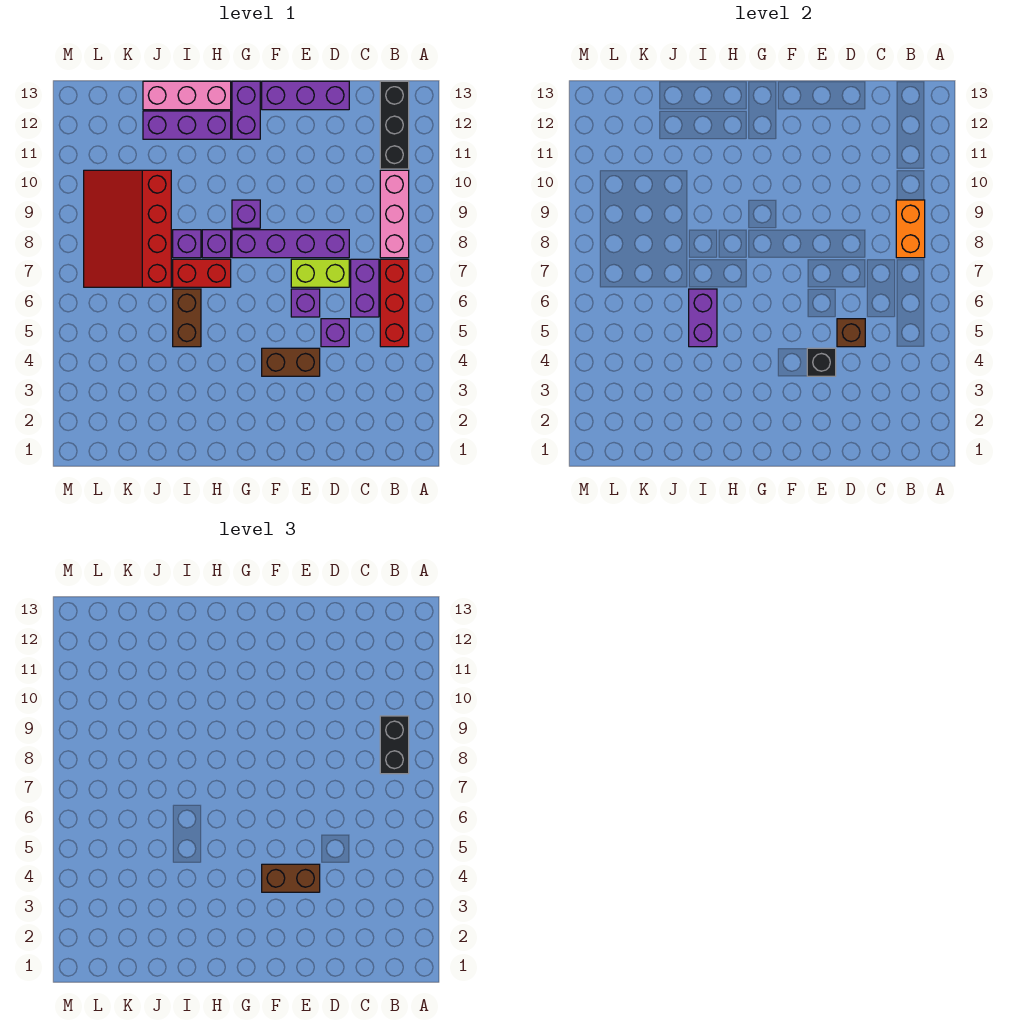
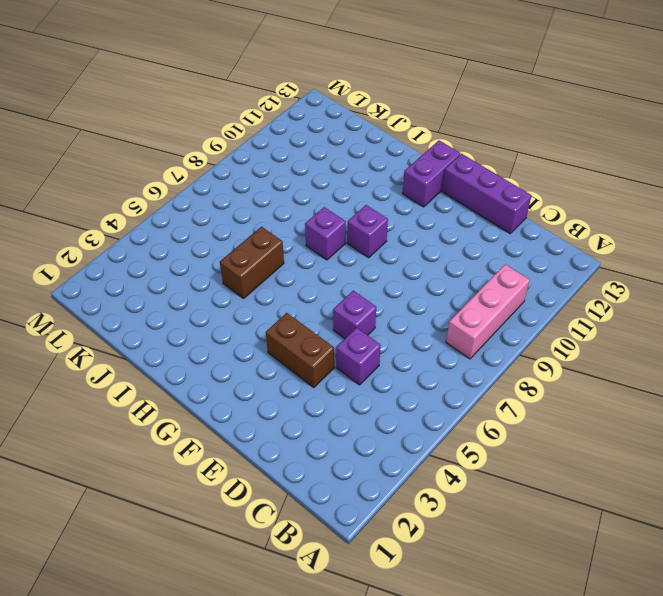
none -> red 1x3 brick [380,259,409,347]
none -> black 1x3 brick [380,81,409,169]
none -> purple 1x2 brick [351,259,379,317]

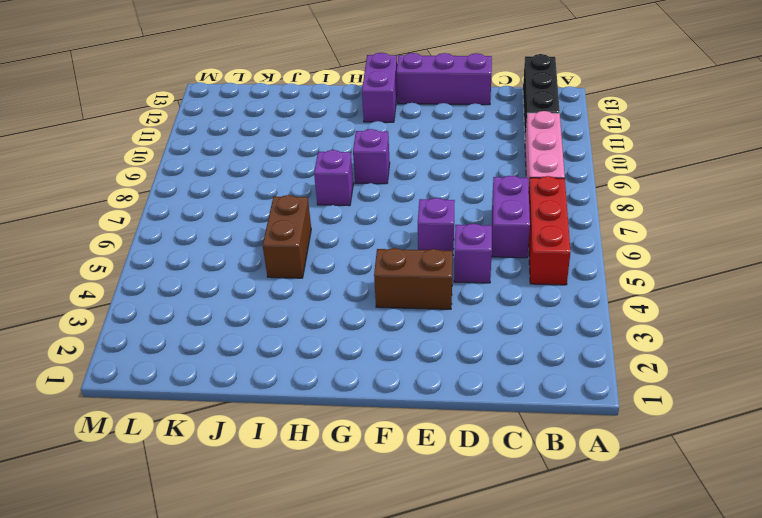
none -> lime 1x2 brick [291,259,349,287]
none -> purple 1x4 brick [232,230,349,258]
none -> red 1x2 brick [173,259,231,287]

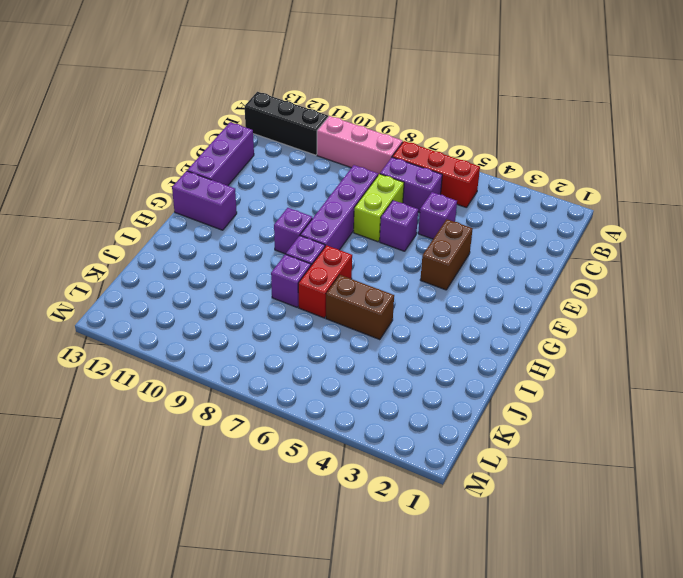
none -> purple 1x3 brick [143,111,231,139]
none -> pink 1x3 brick [143,81,231,110]
none -> red 3x4 slope [84,170,171,287]

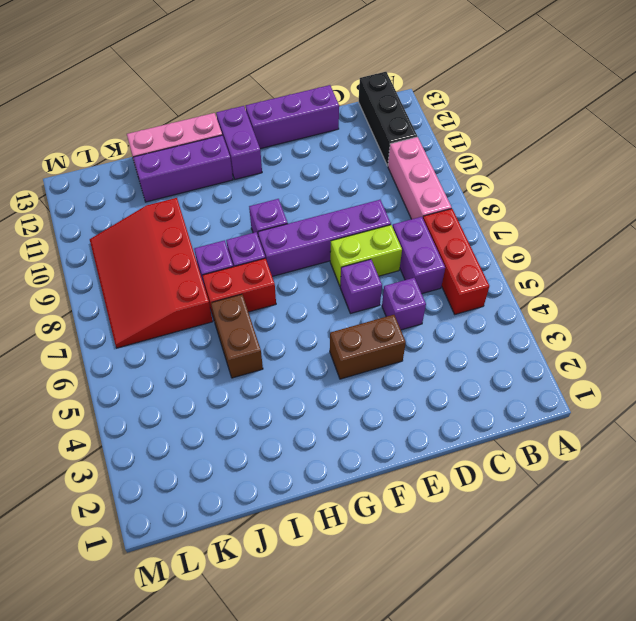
none -> orange 1x2 brick [896,200,925,258]
none -> brown 1x1 brick [837,319,865,347]
none -> black 1x1 brick [807,348,836,376]

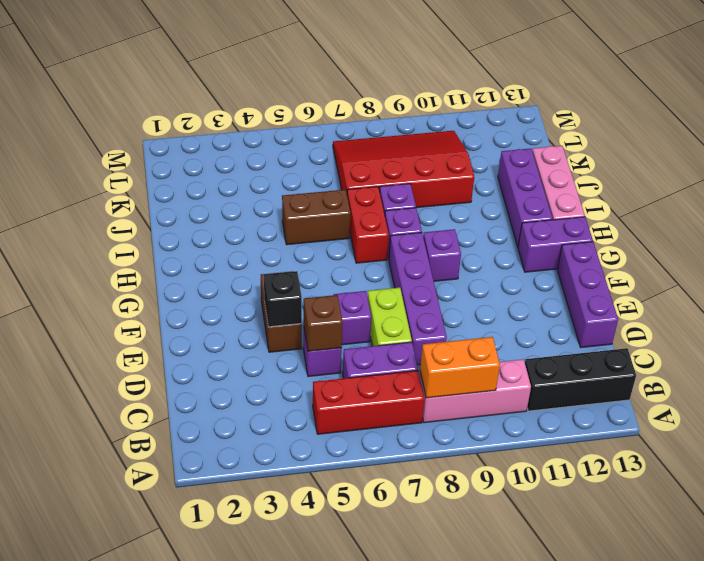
none -> purple 1x2 brick [689,289,717,347]
none -> black 1x2 brick [380,716,409,774]
none -> brown 1x2 brick [262,864,320,892]

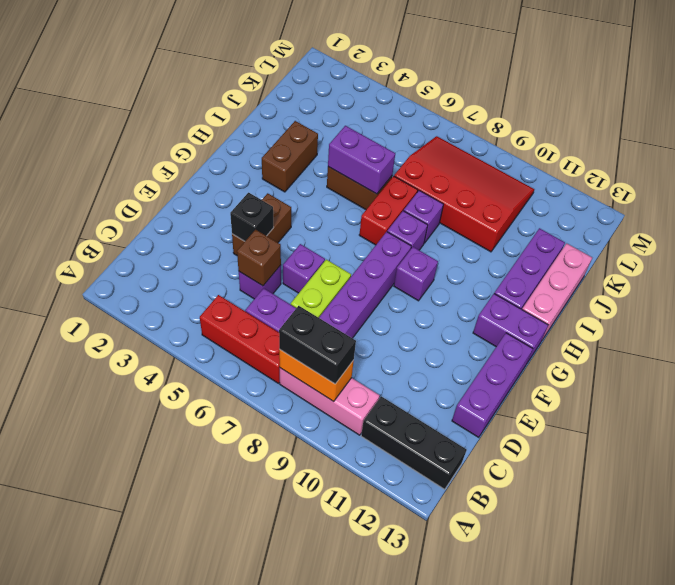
brown 1x2 brick [262,121,318,192] -> brown 1x2 brick moved to [262,864,320,892]

